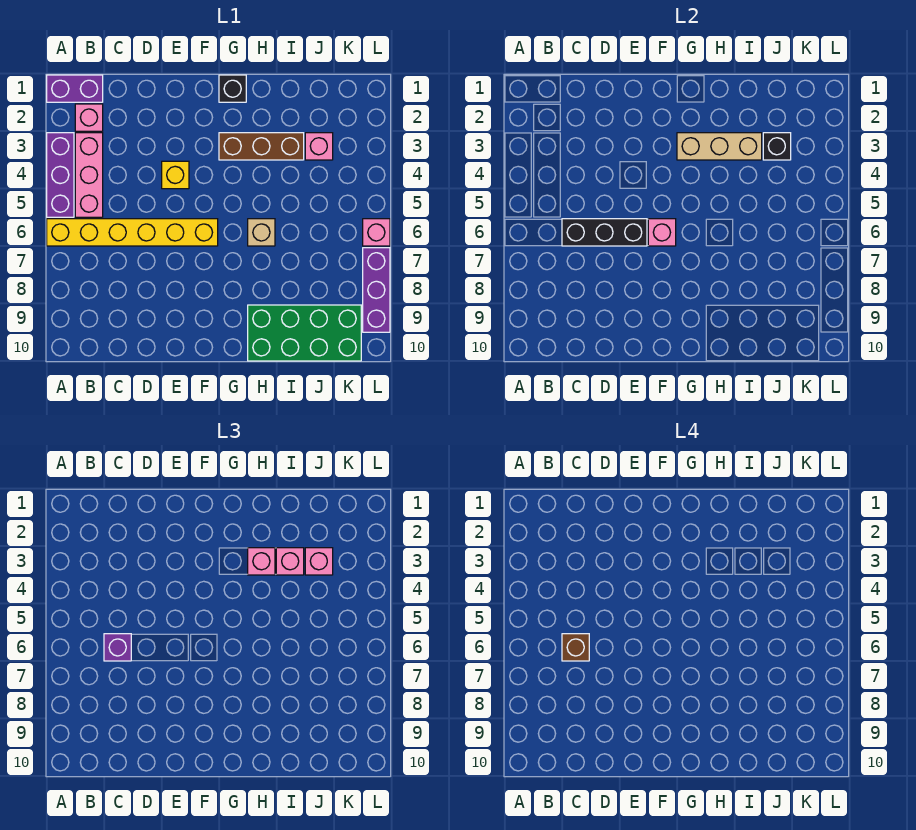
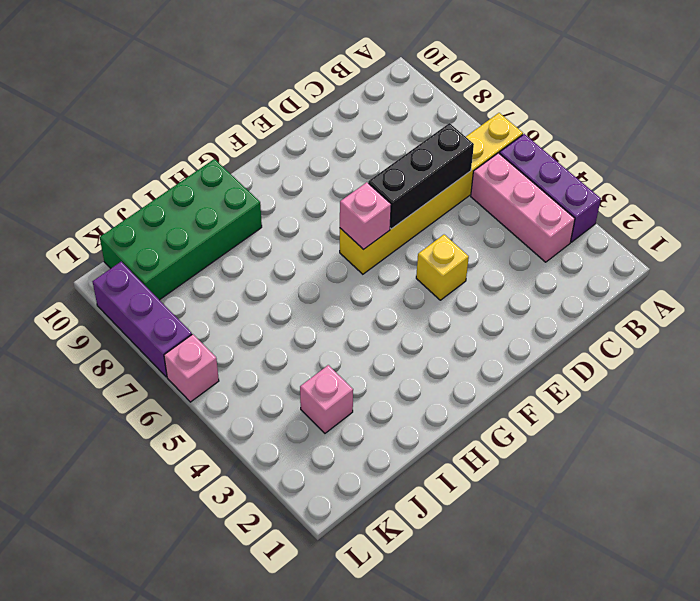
none -> purple 1x2 brick [47,75,103,102]
none -> pink 1x1 brick [75,104,103,131]
none -> black 1x1 brick [219,75,246,102]

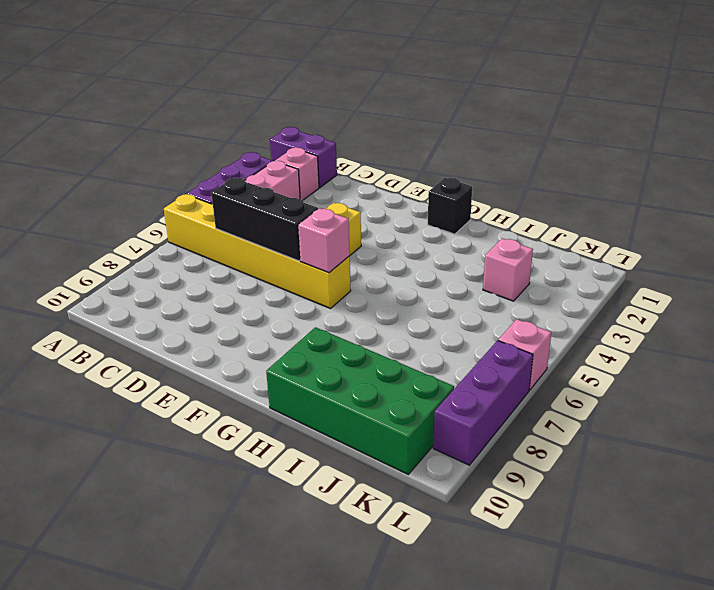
none -> brown 1x3 brick [219,133,304,160]
none -> tan 1x1 brick [248,219,275,246]
none -> tan 1x3 brick [677,133,762,160]

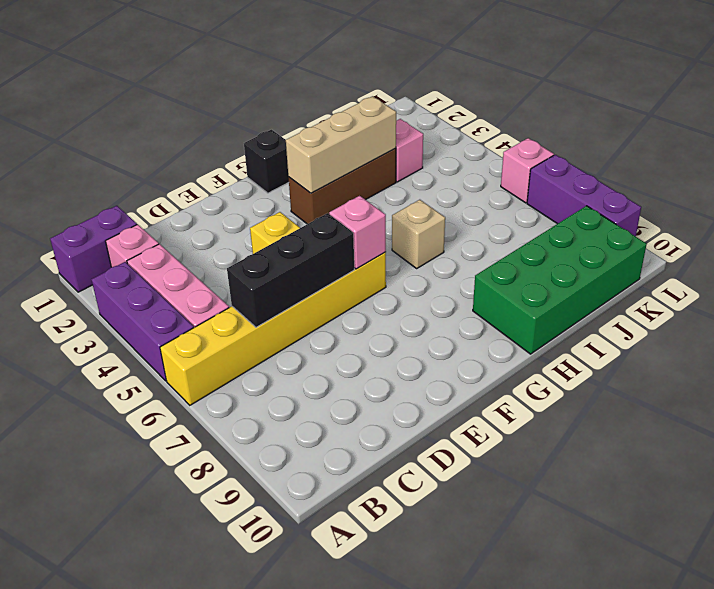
none -> black 1x1 brick [763,133,791,160]
none -> purple 1x1 brick [104,634,131,661]
none -> pink 1x1 brick [248,548,275,575]

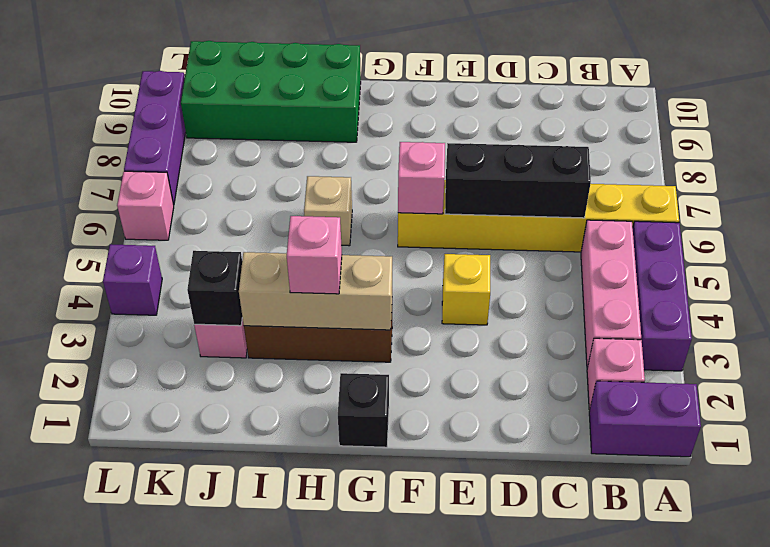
purple 1x1 brick [103,244,162,315] -> purple 1x1 brick moved to [104,634,131,661]
none -> pink 1x1 brick [276,548,304,575]
none -> pink 1x1 brick [305,548,333,575]
none -> brown 1x1 brick [562,634,589,661]

